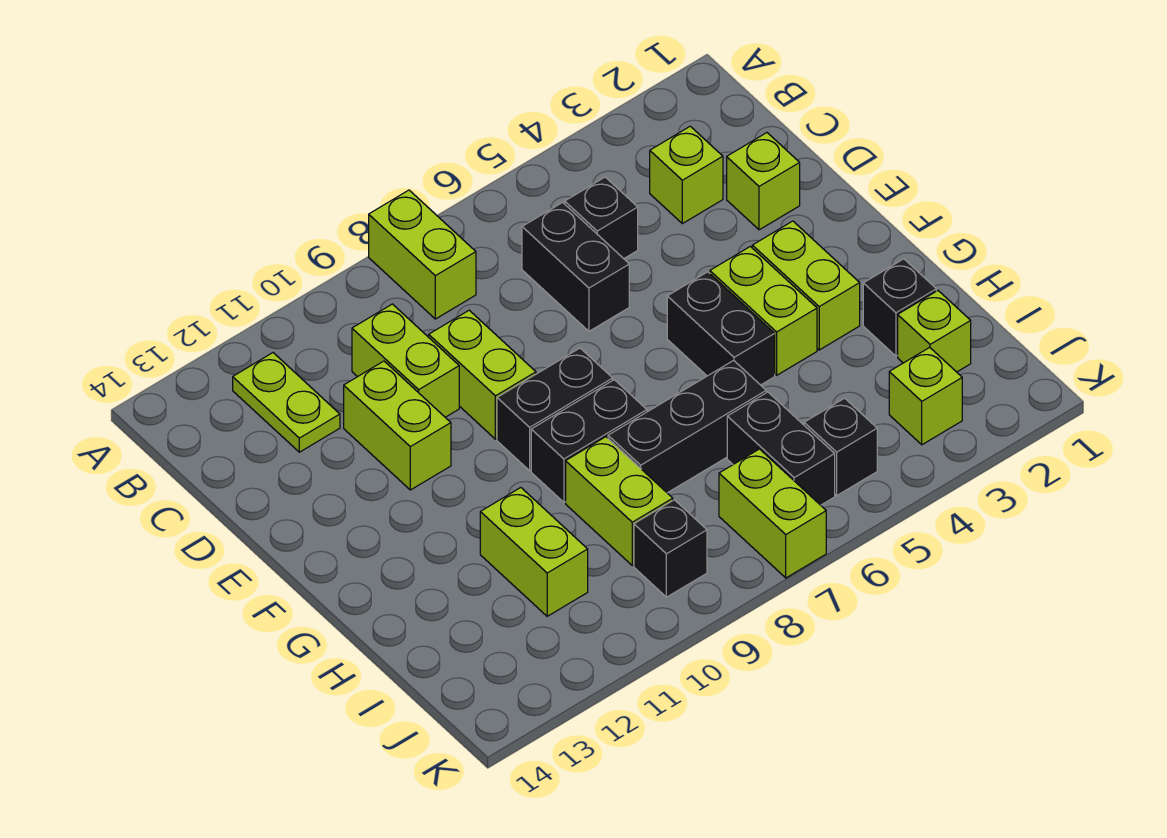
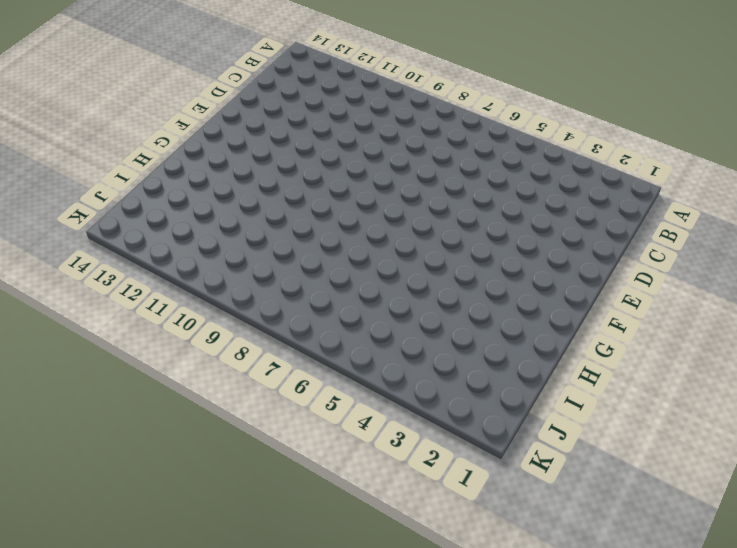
none -> lime 1x2 brick [369,190,476,319]
none -> lime 1x2 plate [233,353,340,452]
none -> lime 1x1 brick [650,126,723,224]

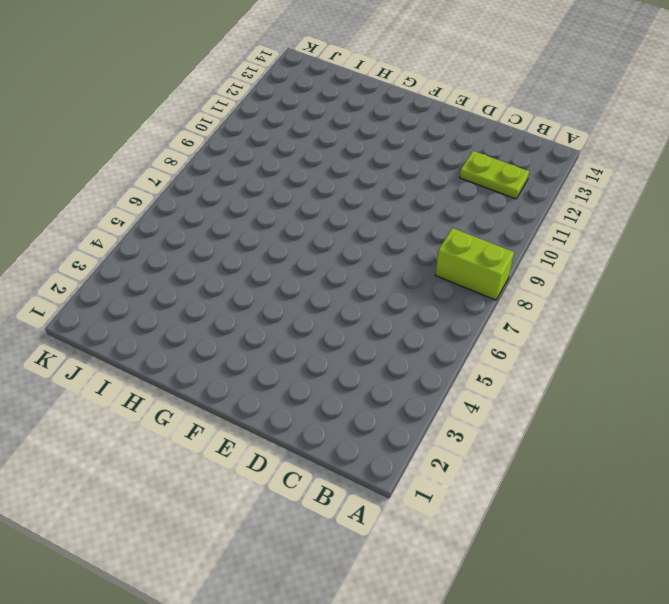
none -> lime 1x1 brick [650,126,723,224]
none -> black 1x1 brick [565,177,638,259]
none -> black 1x2 brick [522,203,629,331]

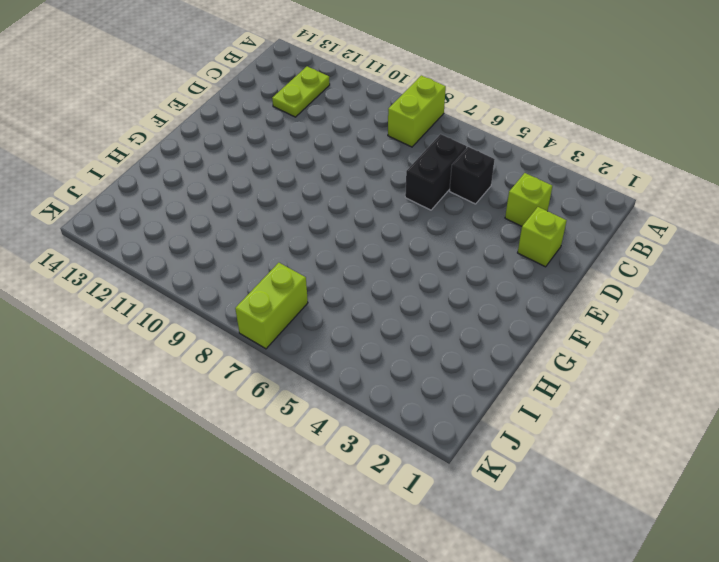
none -> lime 1x2 brick [352,304,459,417]
none -> lime 1x2 brick [429,310,536,439]
none -> lime 1x2 brick [344,361,451,490]

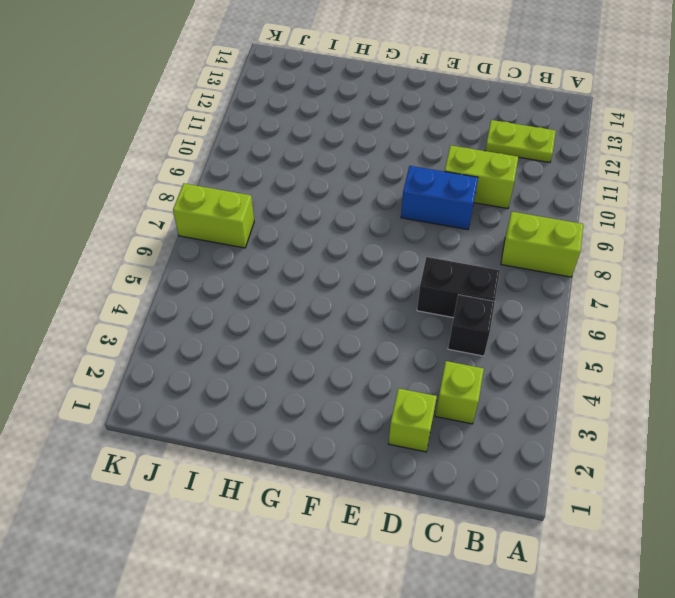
blue 1x2 brick [401,166,478,230] -> lime 1x2 brick [429,310,536,439]
none -> lime 1x2 brick [344,361,451,490]
none -> lime 1x2 brick [752,221,860,350]
none -> lime 1x2 brick [710,246,817,375]

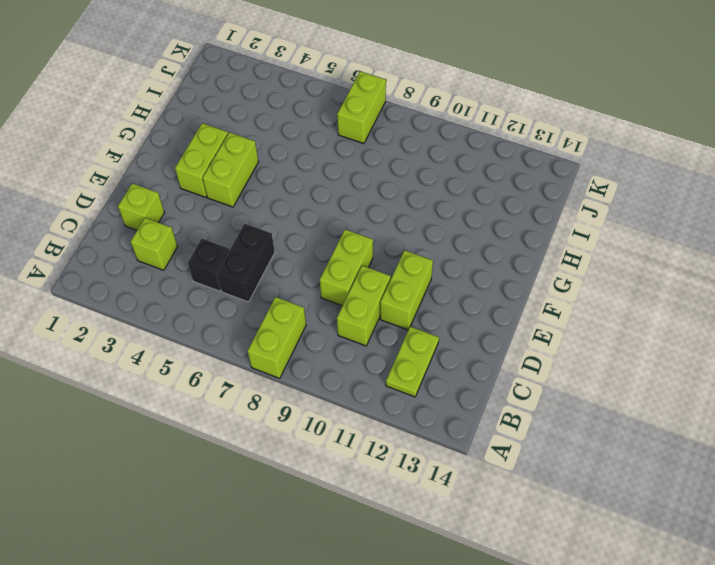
none -> black 1x2 brick [667,272,775,385]
none -> black 1x2 brick [497,348,613,471]
none -> black 1x2 brick [531,380,647,502]

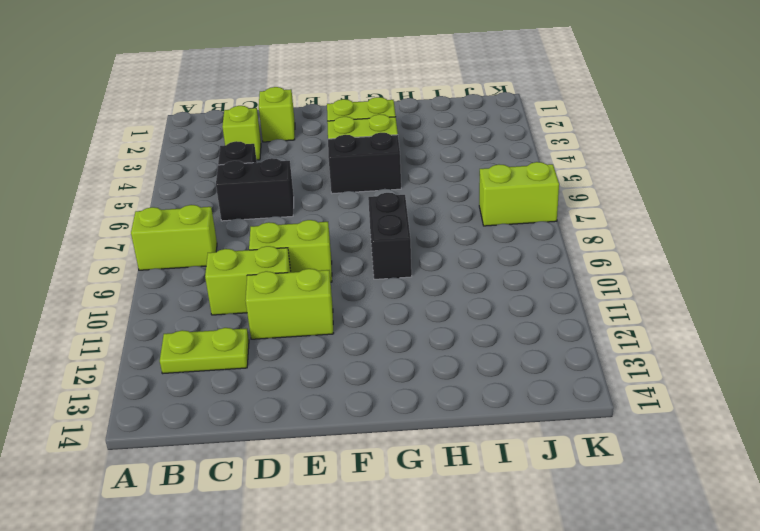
none -> black 1x2 brick [497,348,613,471]
none -> black 1x1 brick [863,259,936,356]
none -> black 1x3 brick [608,360,766,493]

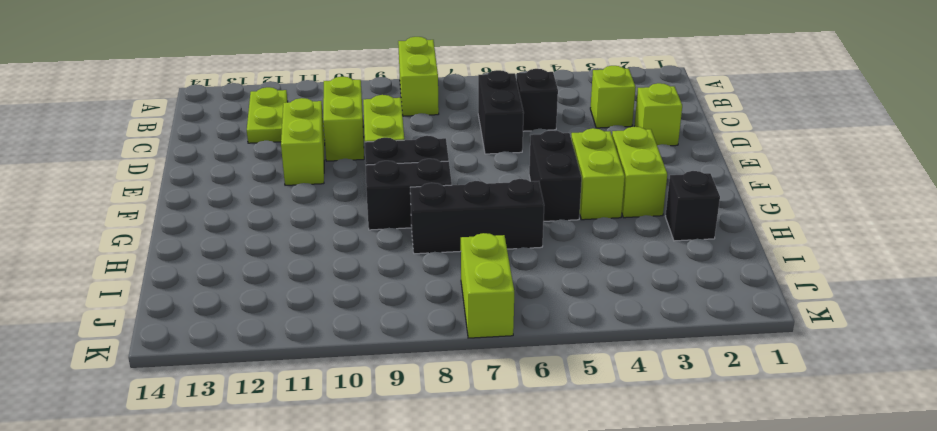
none -> lime 1x2 brick [566,437,673,565]
none -> lime 1x2 brick [480,488,588,616]
none -> lime 1x1 brick [898,291,971,372]

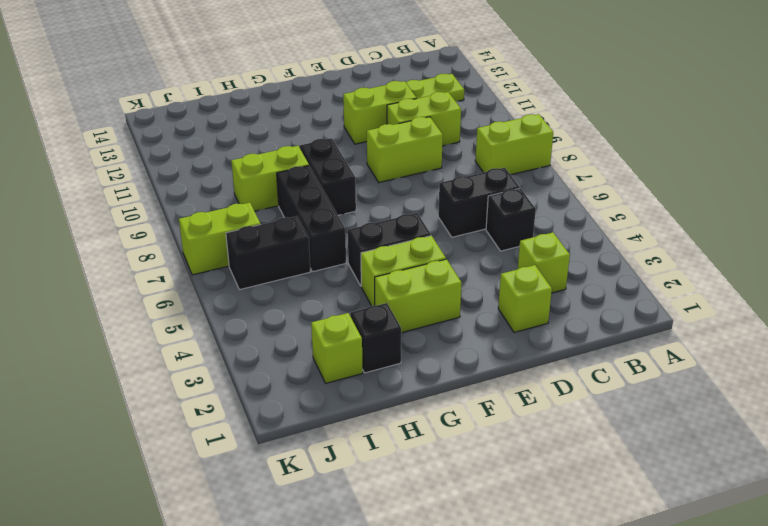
none -> black 1x2 brick [497,348,613,471]
none -> lime 1x2 brick [480,488,588,616]
none -> lime 1x1 brick [889,347,962,445]

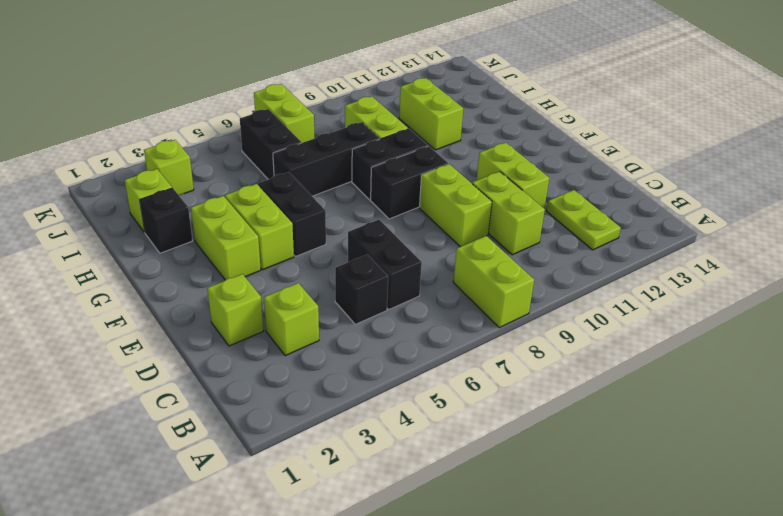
none -> black 1x1 brick [804,398,877,495]
none -> black 1x1 brick [634,500,707,597]

